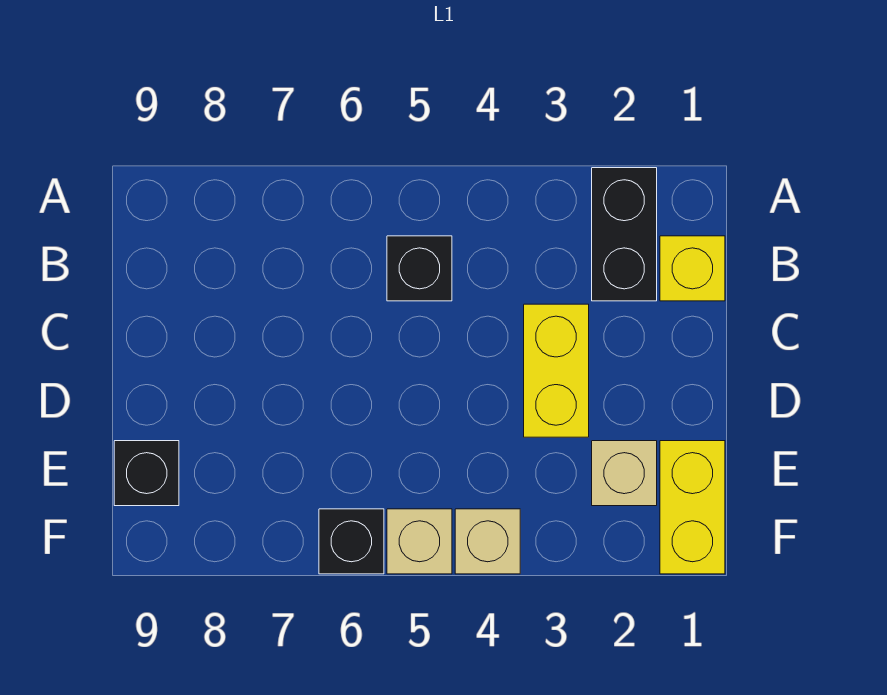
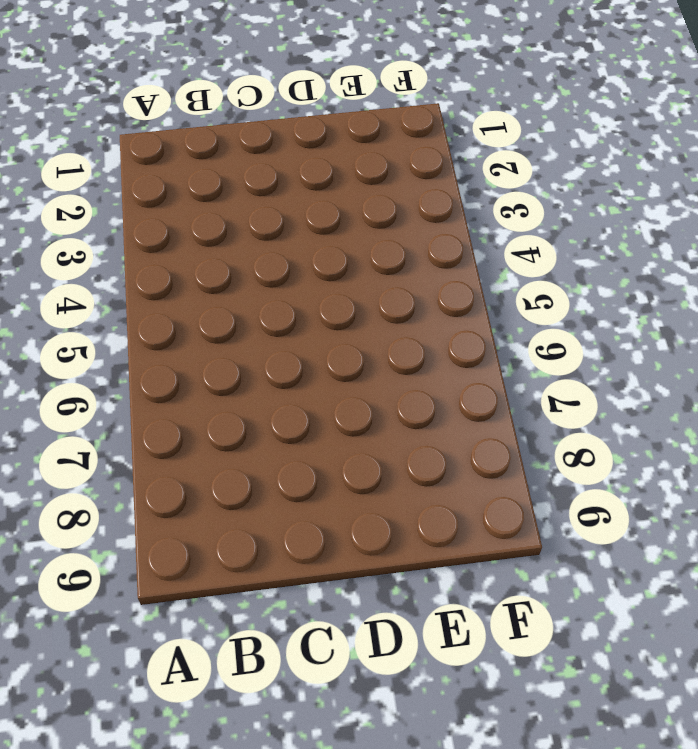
none -> black 1x2 brick [592,168,657,301]
none -> yellow 1x1 brick [660,236,725,301]

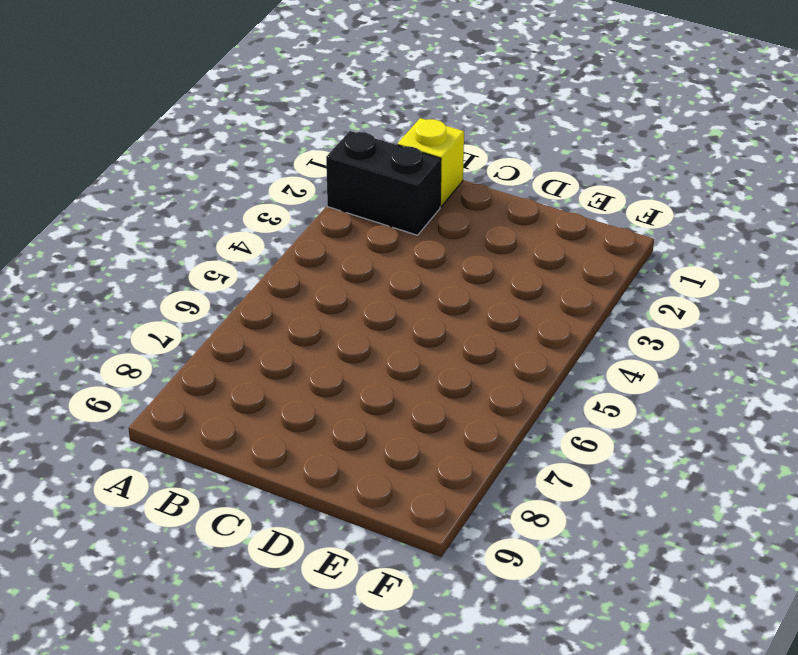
none -> black 1x1 brick [387,236,452,301]
none -> yellow 1x2 brick [524,304,589,437]

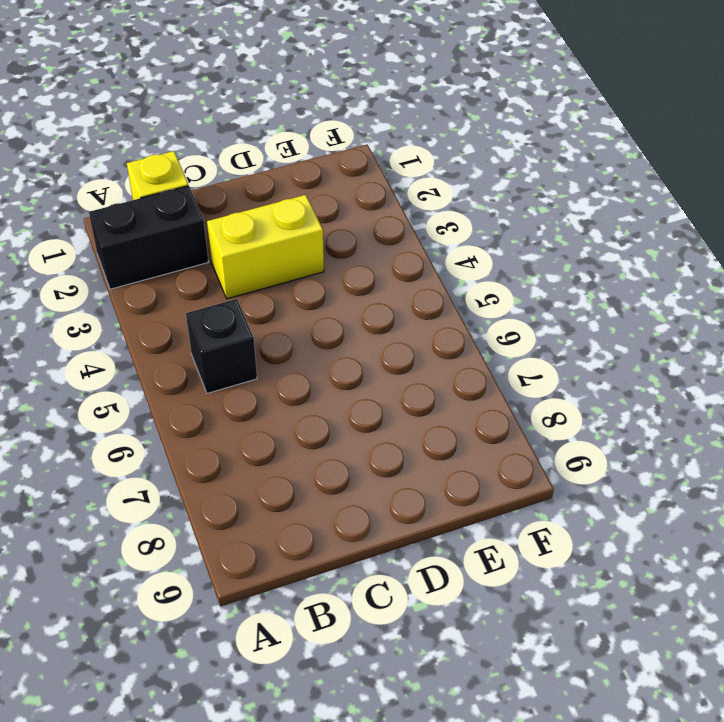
none -> yellow 1x2 brick [660,441,725,574]
none -> tan 1x1 brick [592,441,657,506]

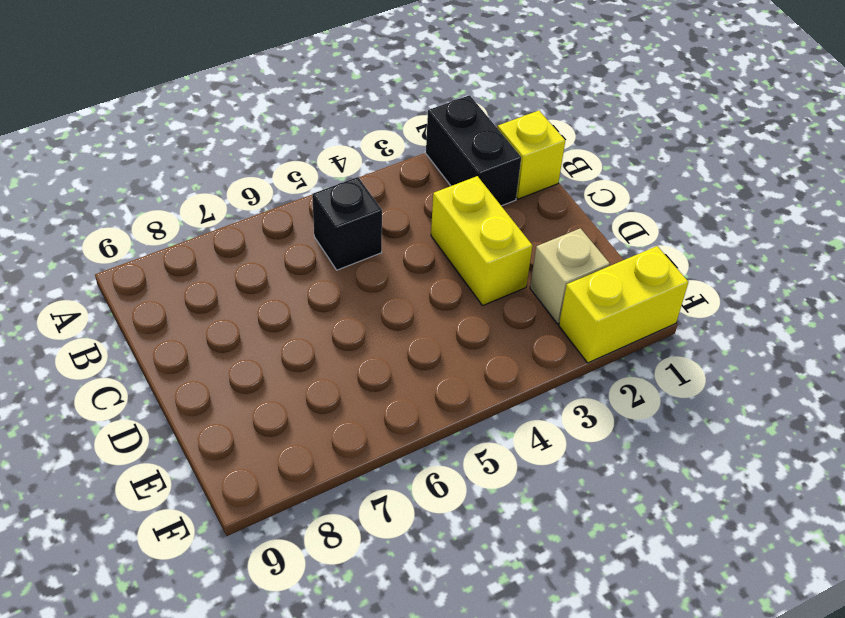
yellow 1x2 brick [559,246,688,363] -> yellow 1x2 brick turned to [660,441,725,574]
none -> black 1x1 brick [114,441,179,506]
none -> tan 1x1 brick [455,509,520,574]

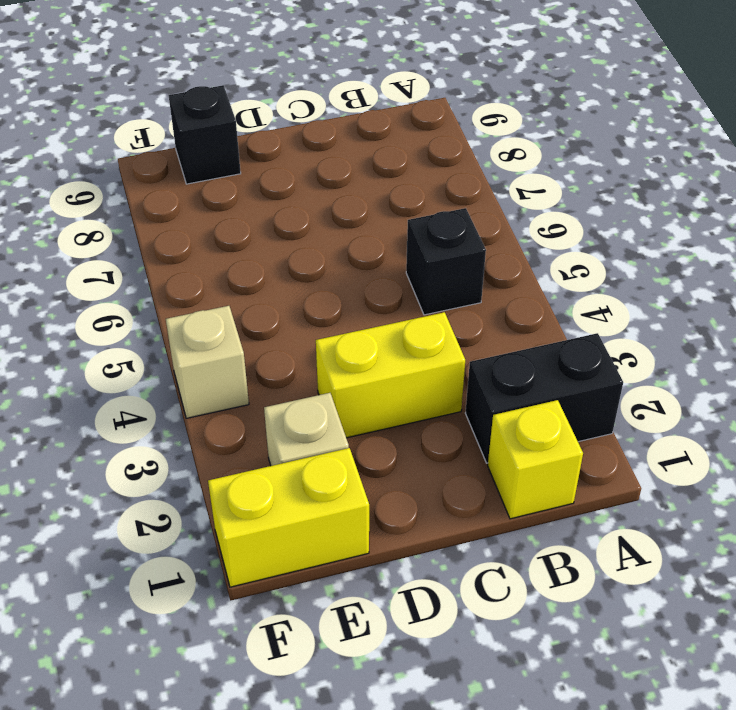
none -> tan 1x1 brick [387,509,452,574]
none -> black 1x1 brick [319,509,384,574]

